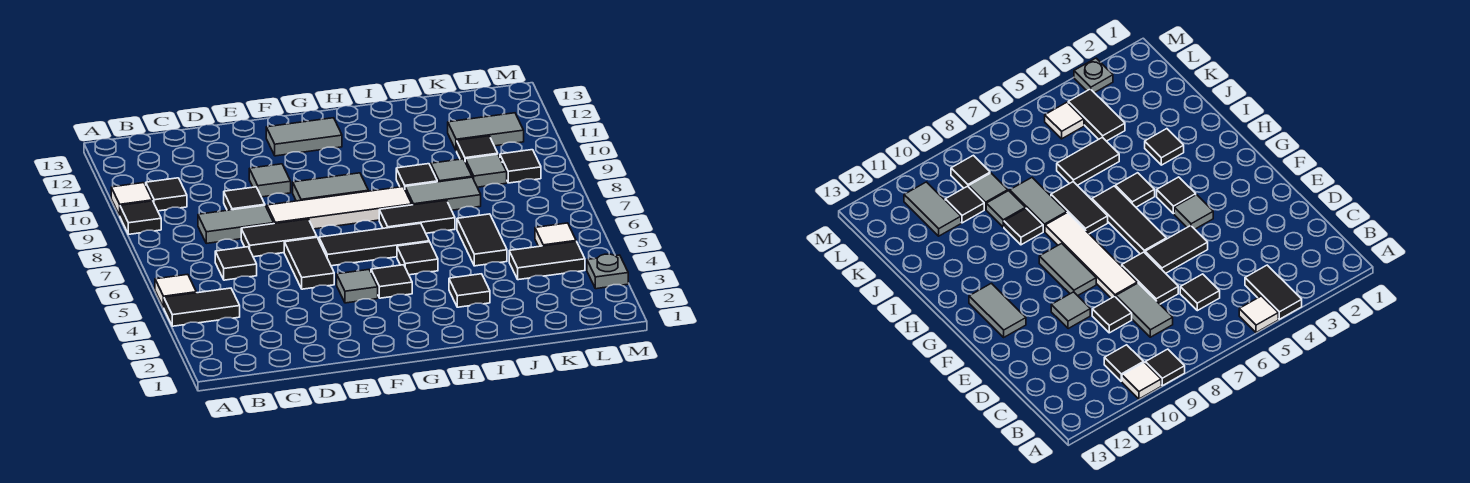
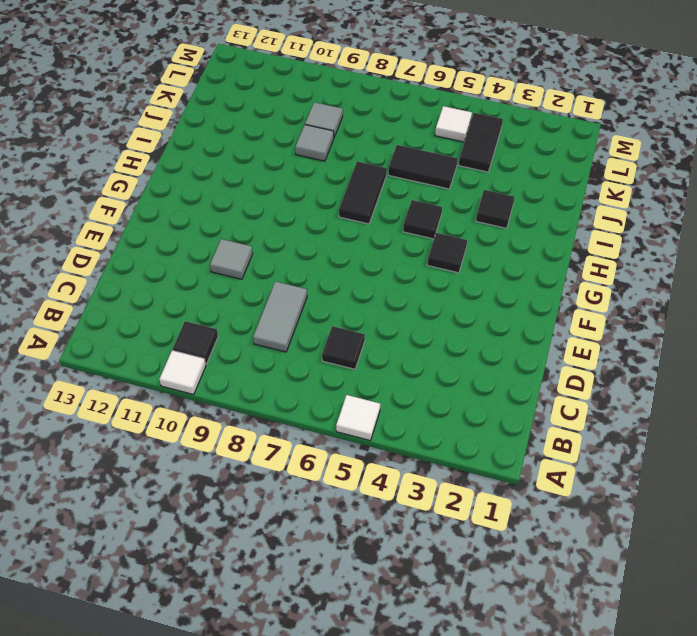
none -> black 1x2 tile [164,288,240,326]
none -> black 1x1 tile [120,201,161,234]
none -> black 1x2 tile [241,219,317,257]
none -> black 1x1 tile [224,187,265,210]

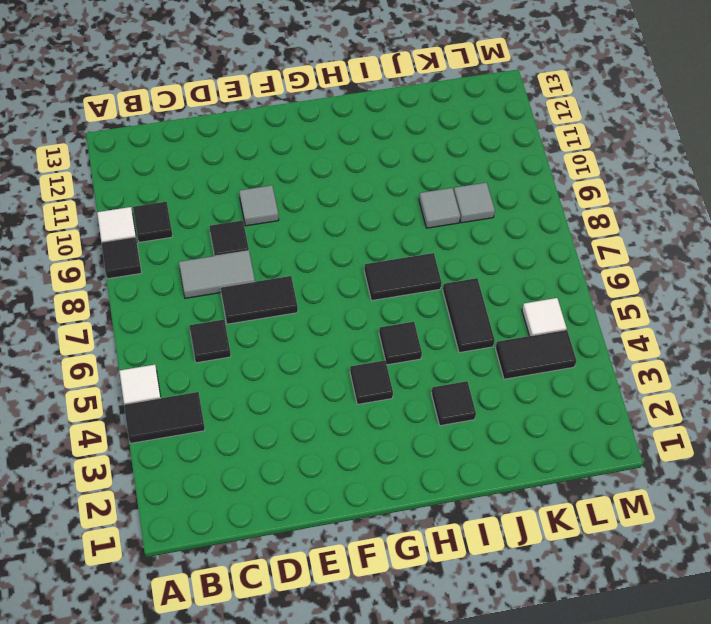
none -> black 1x2 tile [284,237,334,289]
none -> white 1x4 tile [267,187,412,229]
none -> grey 1x1 tile [337,270,378,303]
none -> black 1x3 tile [319,223,429,266]

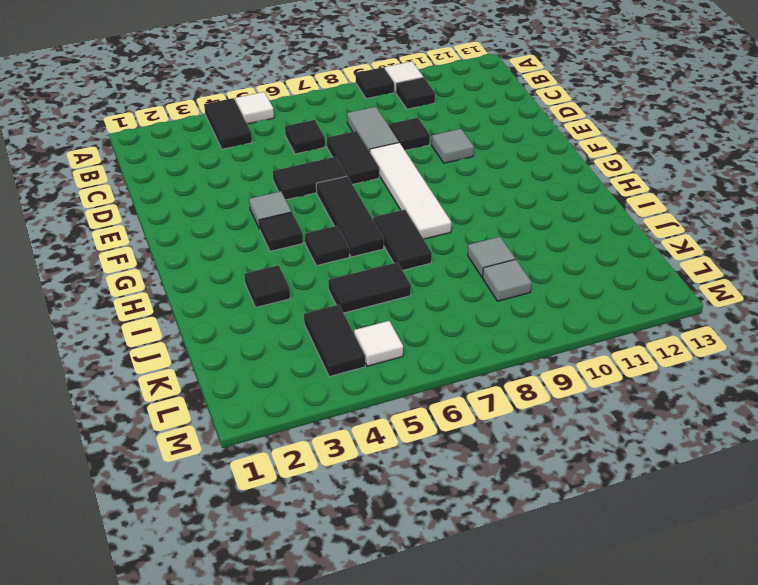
none -> grey 1x2 tile [293,173,368,201]
none -> grey 1x2 tile [266,118,342,156]
none -> grey 1x2 tile [405,177,481,210]
none -> black 1x1 tile [396,164,437,189]

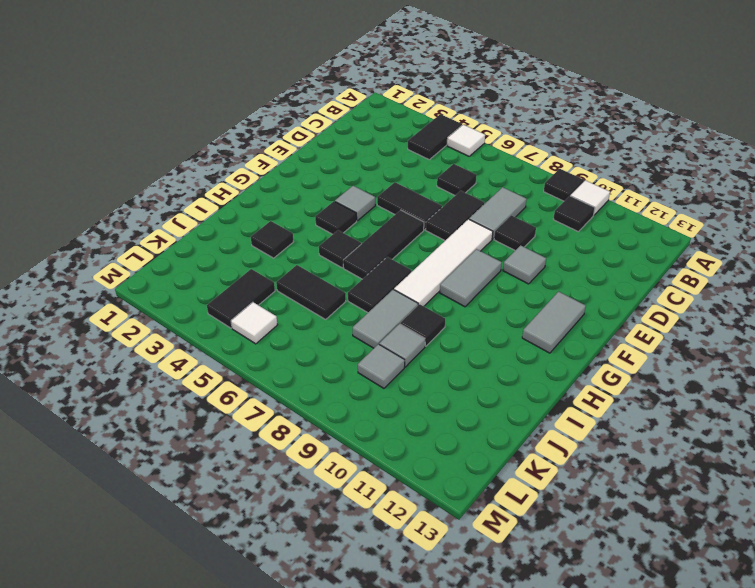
none -> black 1x1 tile [457,136,498,161]
none -> grey 1x2 tile [448,113,524,151]
none -> black 1x1 tile [500,150,541,183]
none -> grey 1x1 plate [587,254,628,289]

